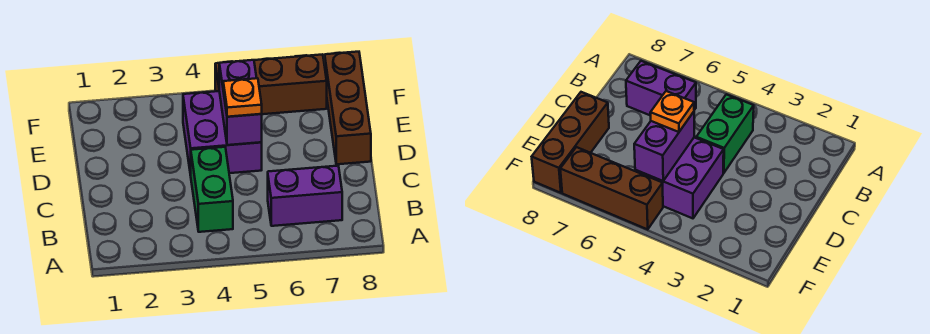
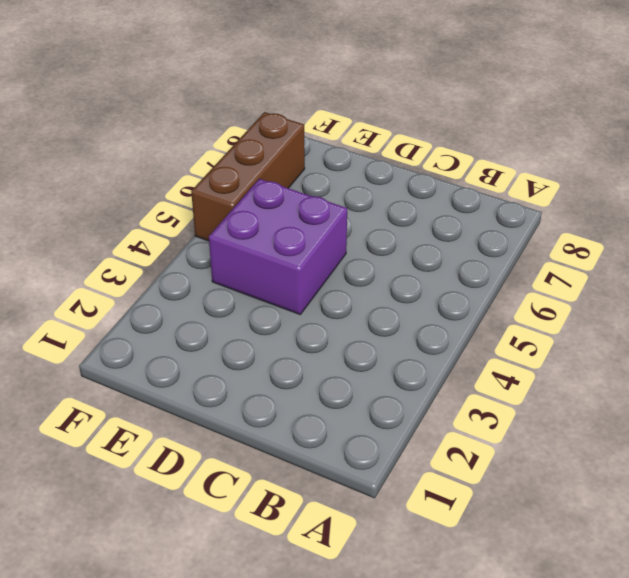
none -> green 1x2 brick [191,147,233,232]
none -> purple 1x2 brick [268,166,342,226]

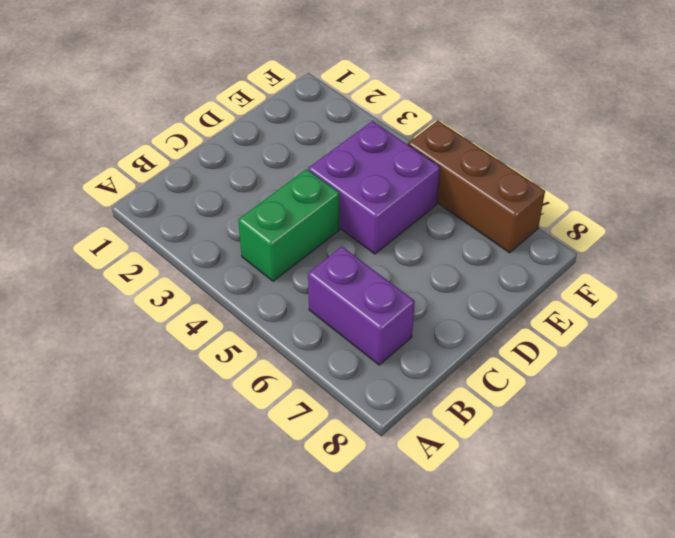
none -> brown 1x3 brick [325,52,371,164]
none -> purple 1x2 brick [219,60,262,145]

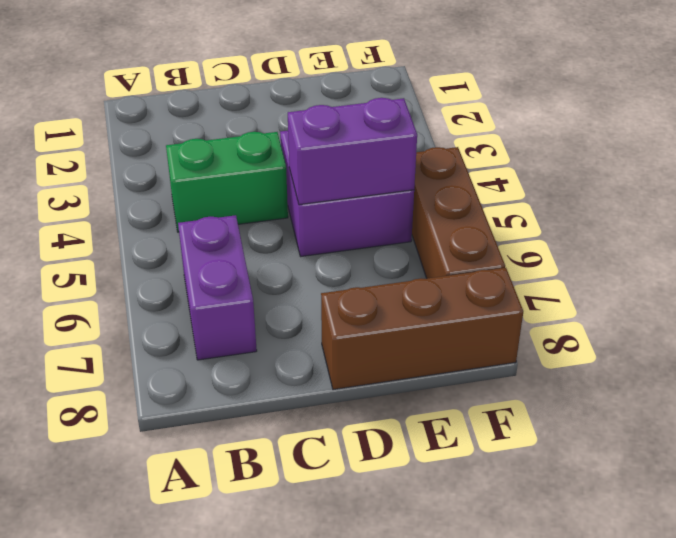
none -> orange 1x1 plate [223,78,262,117]

